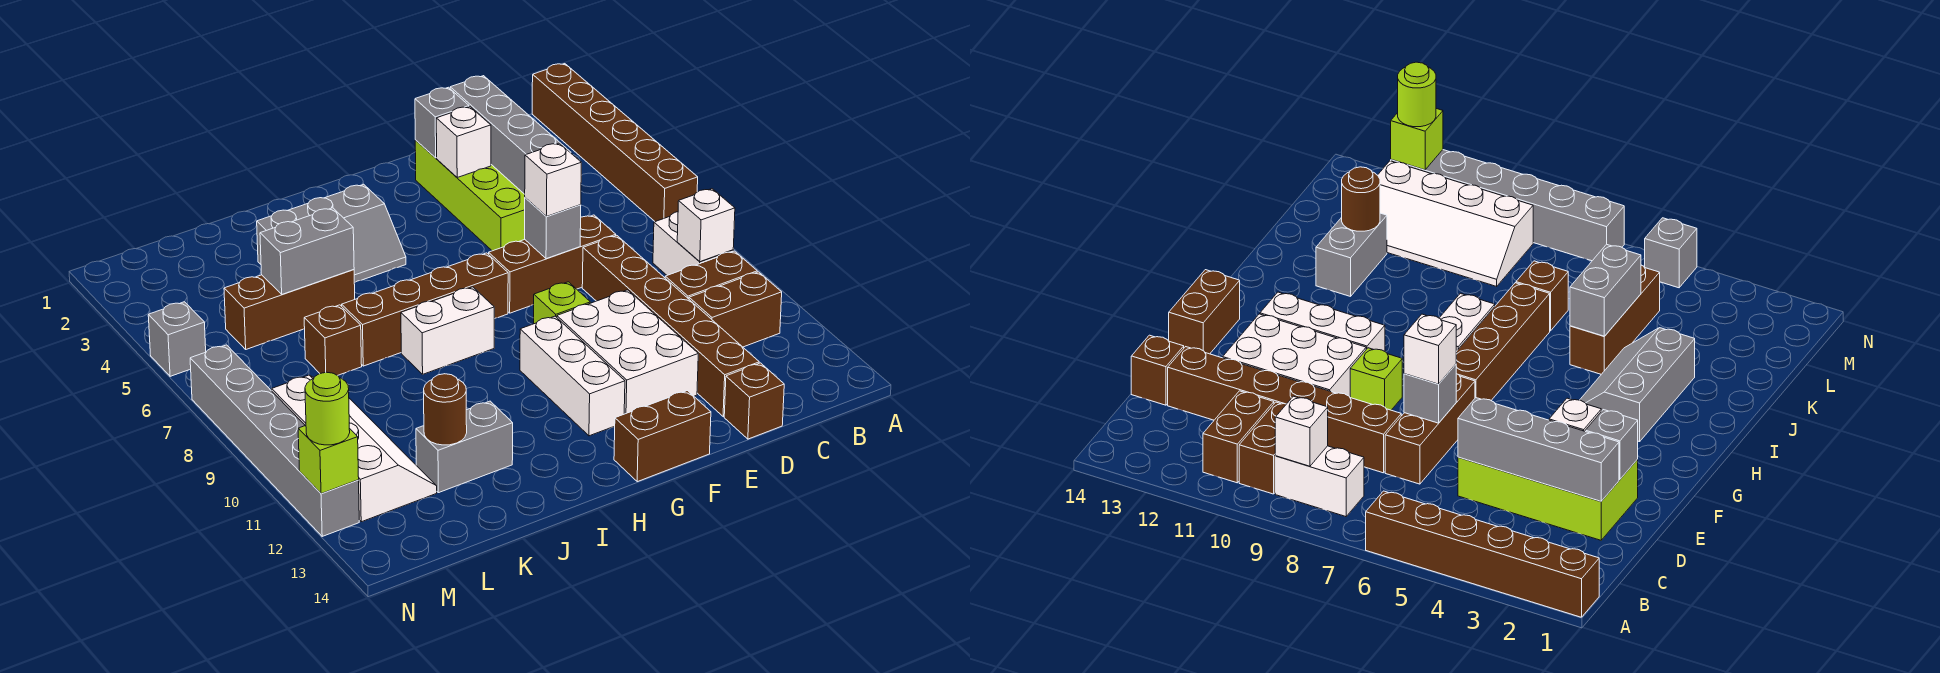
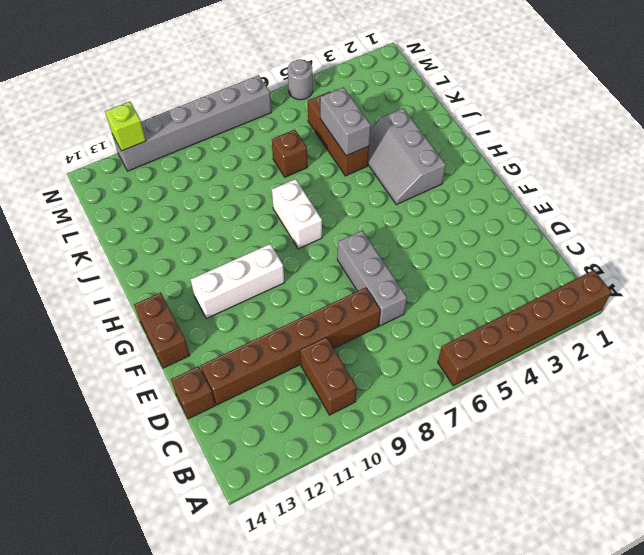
grey 1x3 brick [337,231,407,326] -> brown 1x3 brick [489,215,616,313]
grey 1x1 round brick [288,59,313,100] -> grey 1x1 brick [148,302,206,376]
none -> white 1x2 brick [653,212,733,275]
none -> brown 1x2 brick [689,272,782,347]
none -> lime 2x4 brick [415,140,525,251]
none -> white 2x3 brick [557,290,698,414]

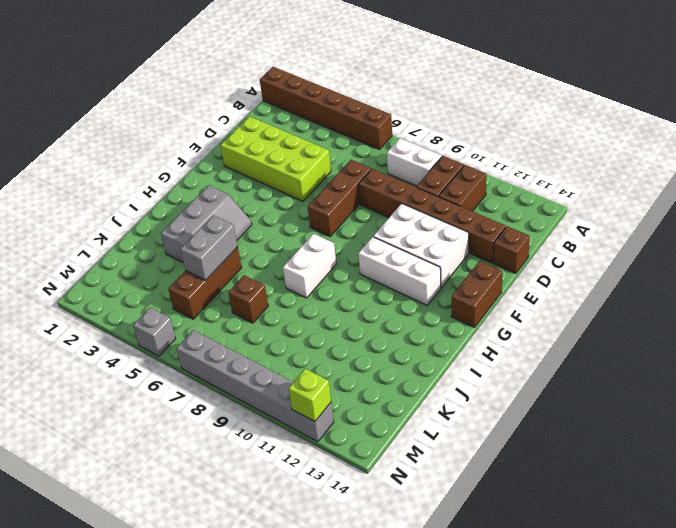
none -> lime 1x1 brick [534,282,590,324]
none -> brown 1x4 brick [342,253,508,366]
none -> grey 1x2 brick [416,401,513,493]
none -> white 2x4 slope [272,375,437,522]

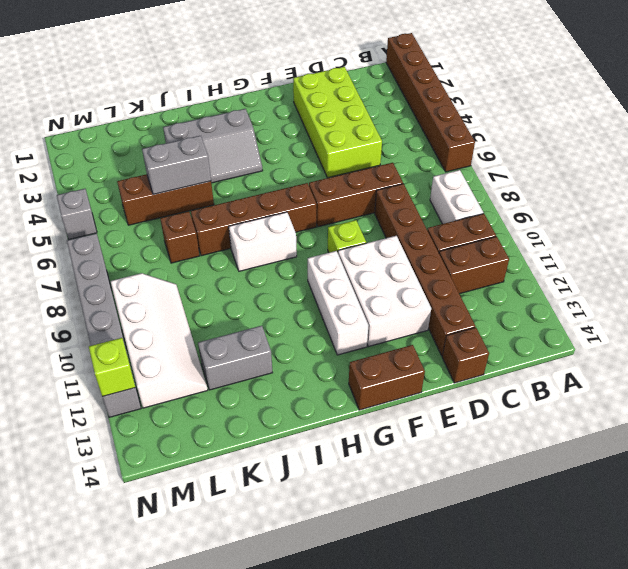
none -> white 1x1 brick [677,189,735,262]
none -> grey 1x4 brick [450,76,571,194]
none -> grey 1x1 brick [415,87,469,158]
none -> white 1x1 brick [436,107,491,177]

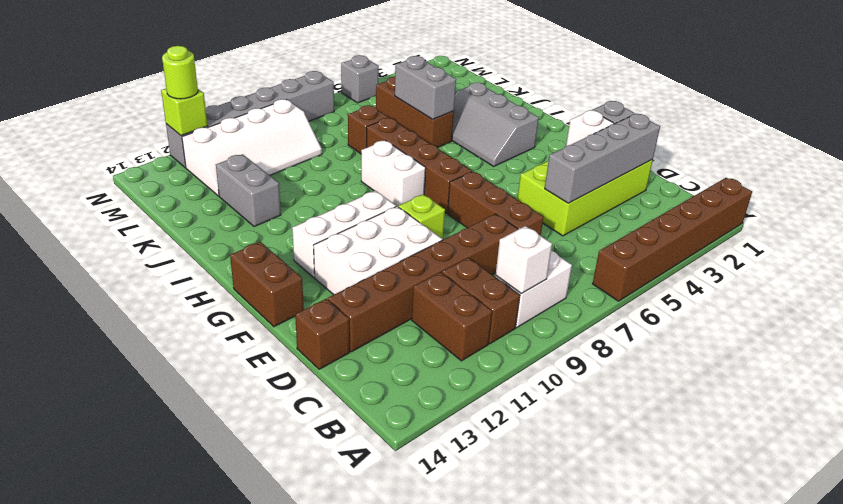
none -> grey 1x1 brick [525,198,581,259]
none -> brown 1x1 round brick [424,374,467,445]
none -> white 1x1 brick [525,143,581,216]

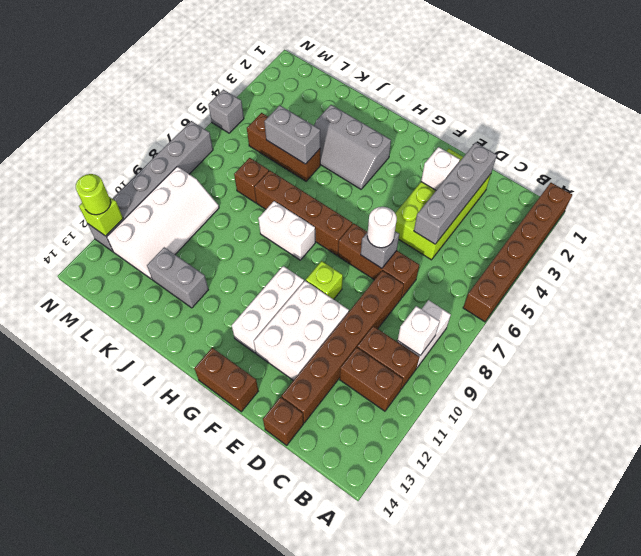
white 1x1 round brick [367,207,397,248] -> white 1x1 brick [525,143,581,216]
none -> grey 1x1 brick [415,87,469,158]
none -> brown 1x1 round brick [424,374,467,445]

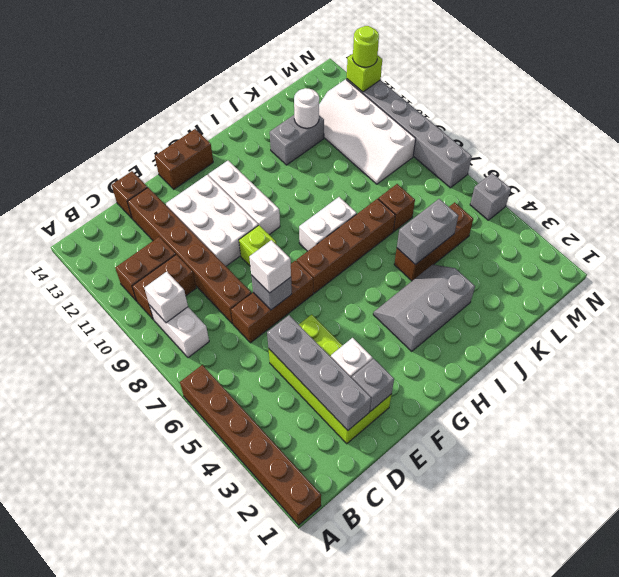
white 1x1 round brick [294,88,319,128] -> brown 1x1 round brick [424,374,467,445]

